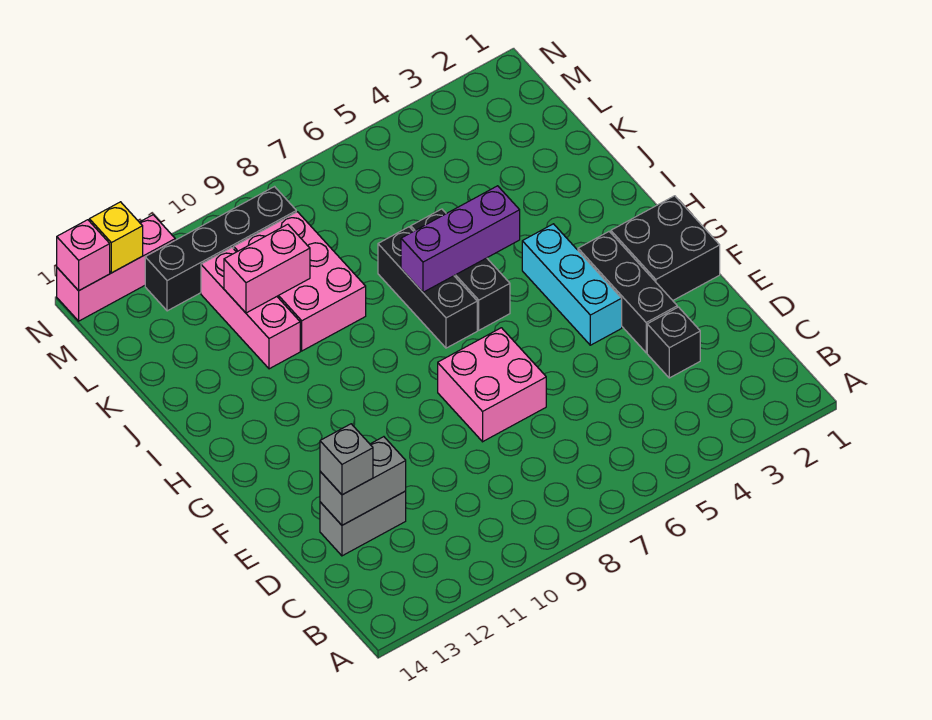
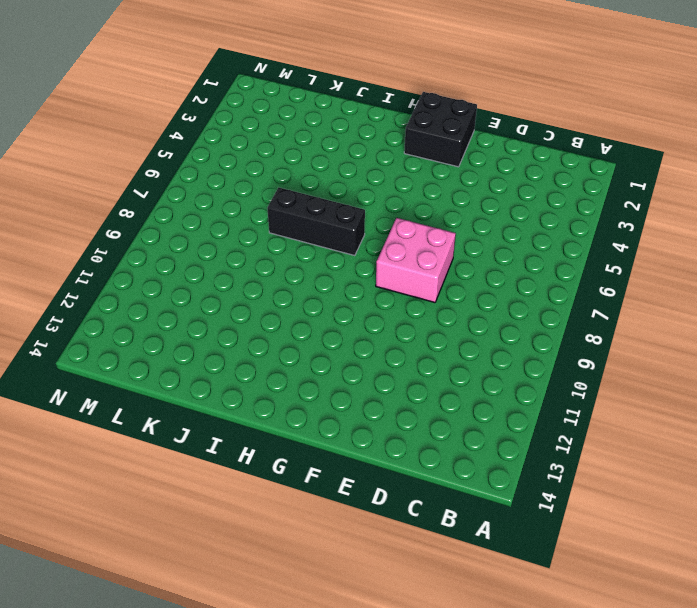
none -> black 1x1 brick [647,307,700,378]
none -> grey 1x2 brick [320,491,406,556]
none -> black 1x3 brick [578,232,677,353]

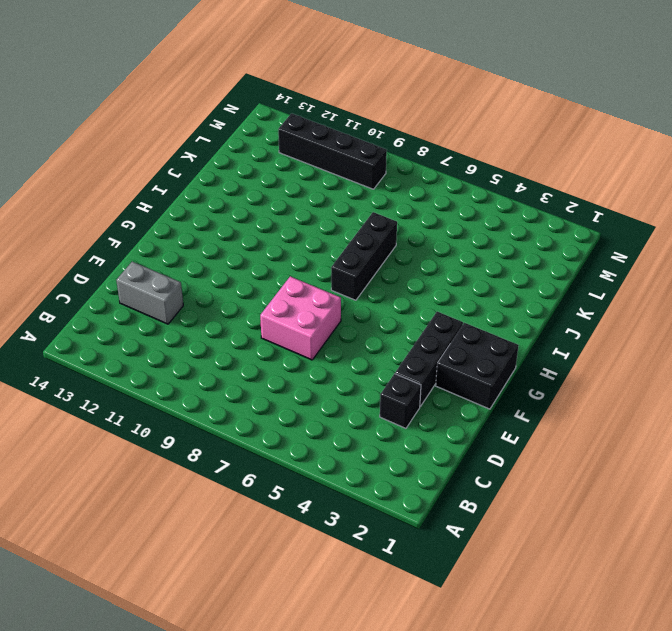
none -> cyan 1x3 brick [522,224,622,345]
none -> black 1x3 brick [411,209,510,330]
none -> pink 2x3 brick [234,212,366,351]

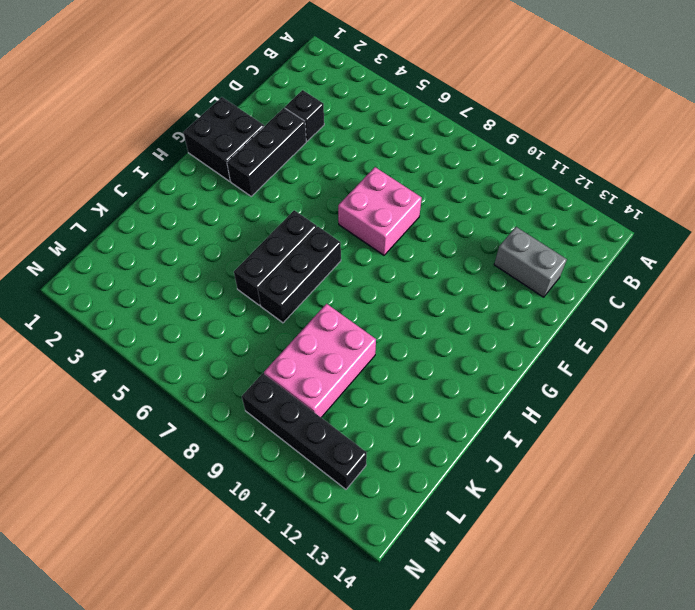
none -> cyan 1x3 brick [522,224,622,345]
none -> pink 1x3 brick [201,248,300,369]
none -> pink 1x3 brick [57,215,175,321]

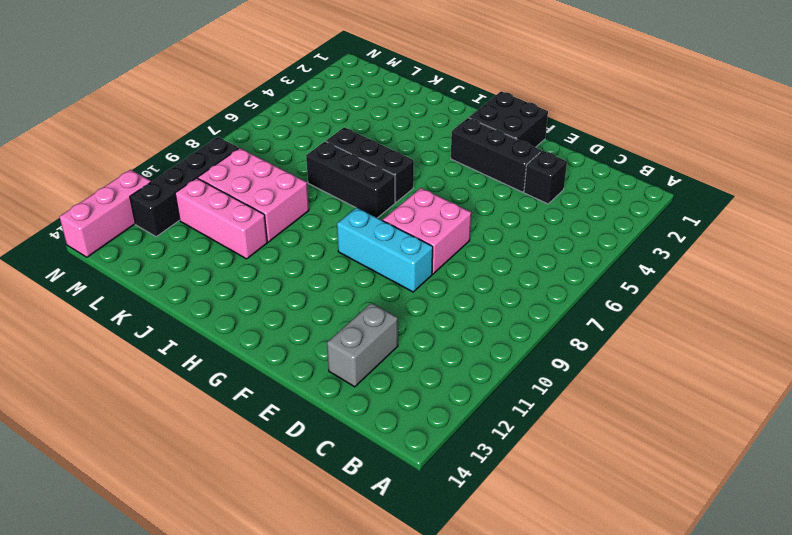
cyan 1x3 brick [337,208,433,292] -> cyan 1x3 brick moved to [522,224,622,345]
none -> grey 1x2 brick [320,437,406,525]
none -> purple 1x3 brick [401,186,520,292]
none -> pink 1x2 brick [224,224,310,313]

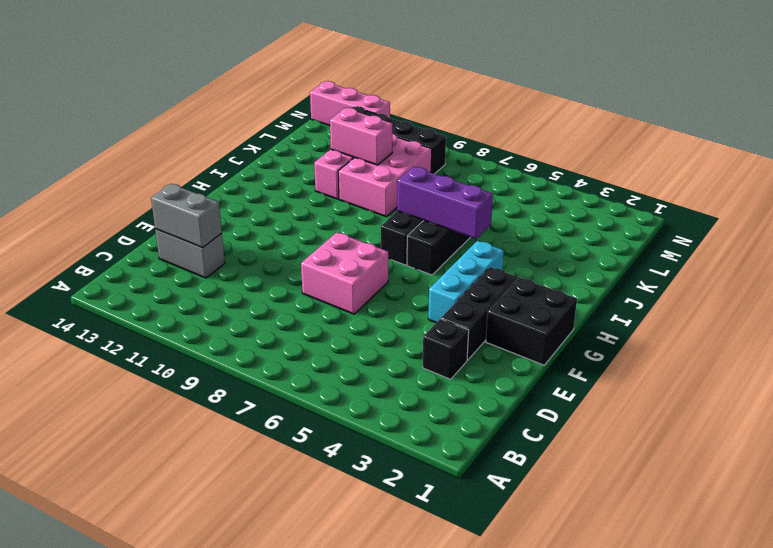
none -> yellow 1x1 brick [89,202,143,273]
none -> pink 1x1 brick [57,220,110,291]
none -> grey 1x1 brick [320,424,373,495]

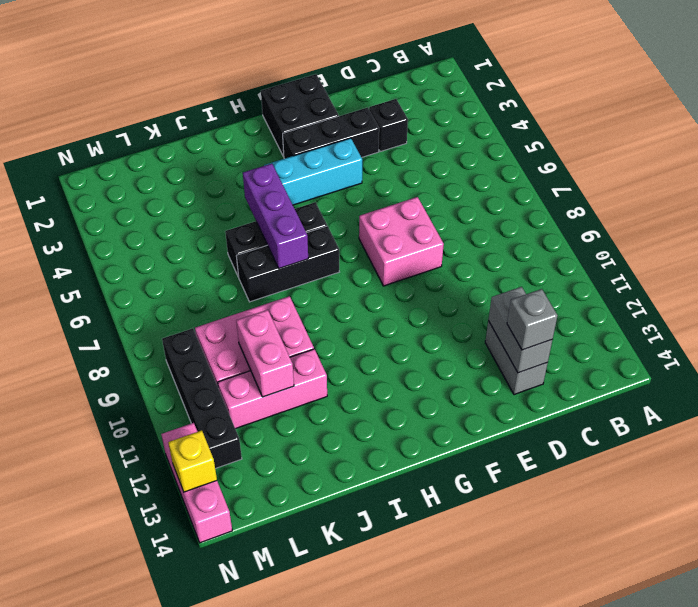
none -> pink 1x1 brick [57,220,110,291]

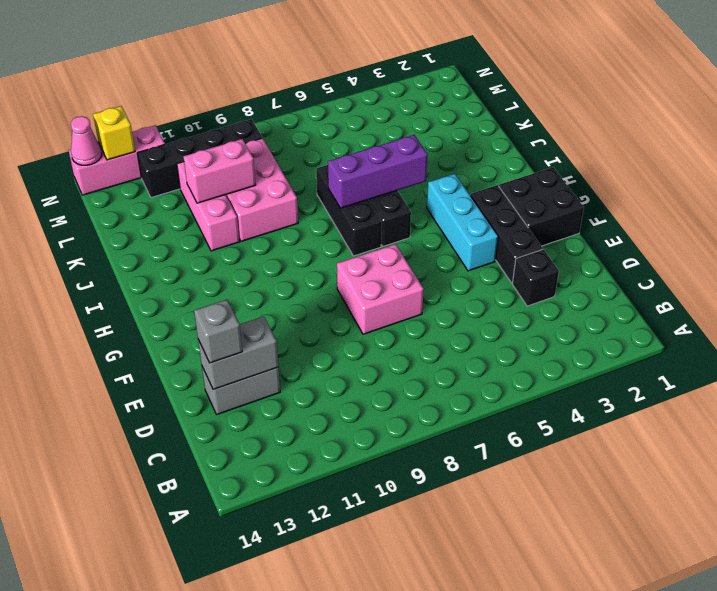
pink 1x1 cone [71,116,102,165] -> pink 1x1 brick [57,220,110,291]

